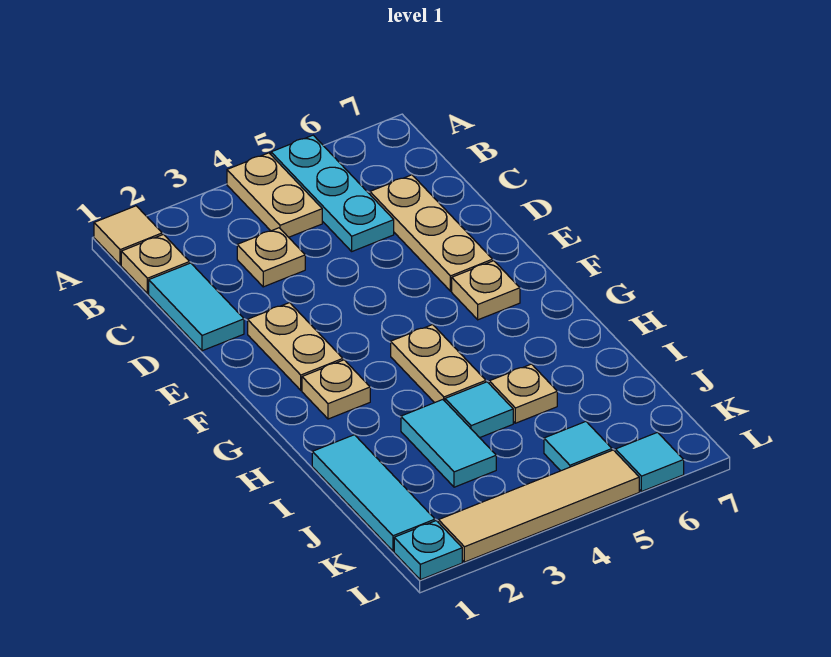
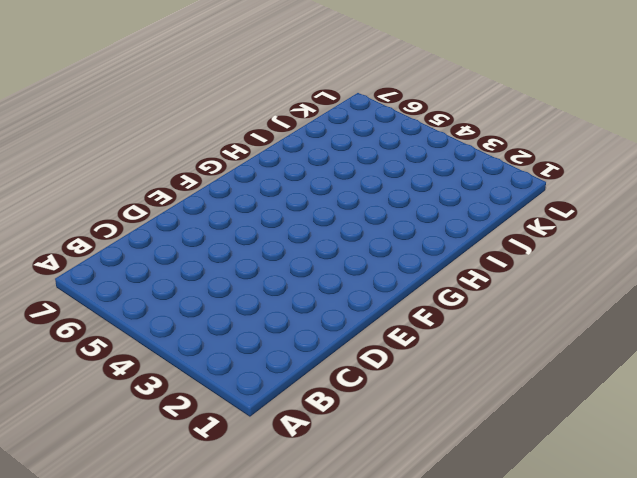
none -> tan 1x1 tile [94,206,162,265]
none -> tan 1x2 plate [227,153,322,237]
none -> cyan 1x3 plate [271,135,394,251]

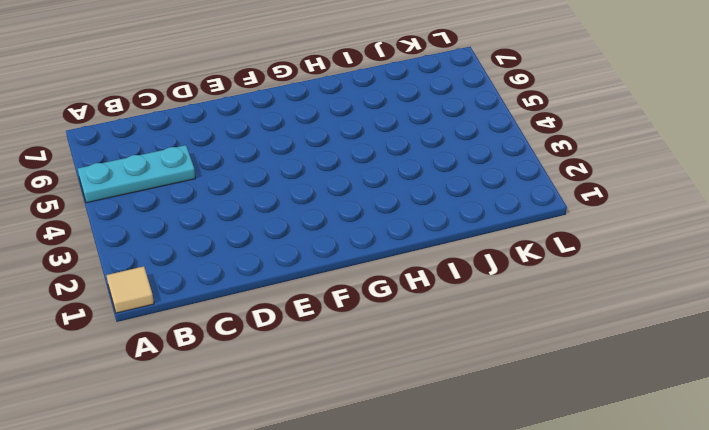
none -> tan 1x2 plate [227,153,322,237]
none -> tan 1x1 plate [121,234,190,294]
none -> cyan 1x2 tile [149,263,244,351]

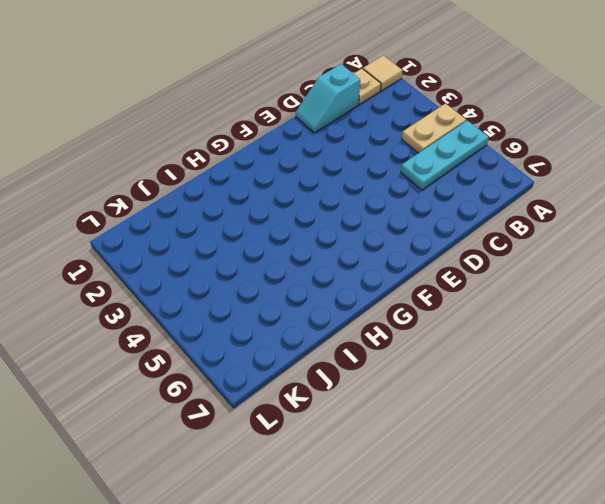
cyan 1x2 slope [296,64,360,133] -> cyan 1x2 tile [149,263,244,351]
none -> tan 1x1 plate [237,228,305,287]
none -> tan 1x3 plate [370,175,493,291]
none -> tan 1x2 plate [248,303,343,390]

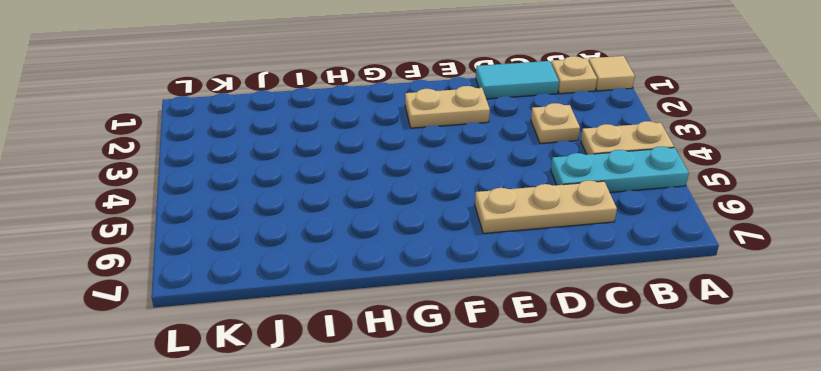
none -> tan 1x1 plate [452,261,520,320]
none -> tan 1x1 plate [302,360,370,419]
none -> tan 1x2 plate [391,325,486,403]

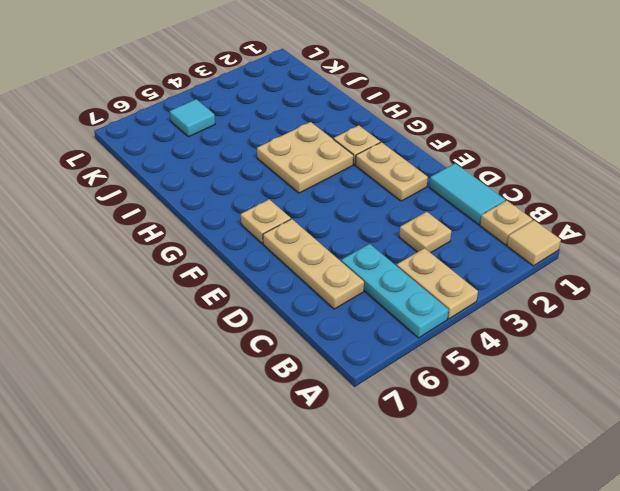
tan 2x2 plate [257,122,353,193] -> tan 1x2 plate [391,325,486,403]
none -> cyan 1x3 tile [312,435,435,551]
none -> cyan 1x2 tile [401,400,496,487]
none -> cyan 1x1 tile [445,382,513,438]

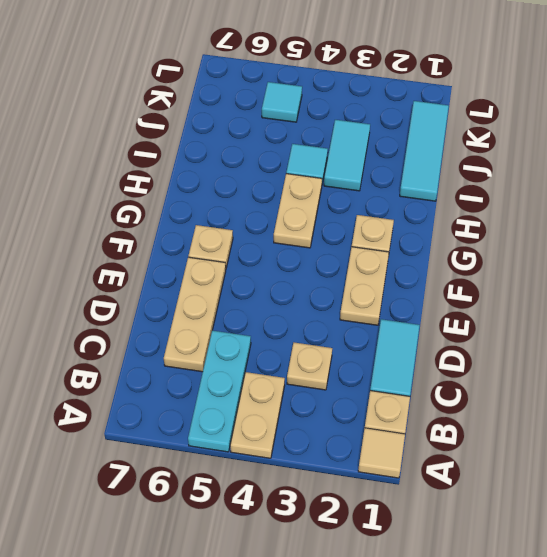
none -> tan 1x1 plate [489,364,557,423]
none -> cyan 1x1 plate [394,521,462,580]
none -> tan 1x4 tile [438,450,639,562]

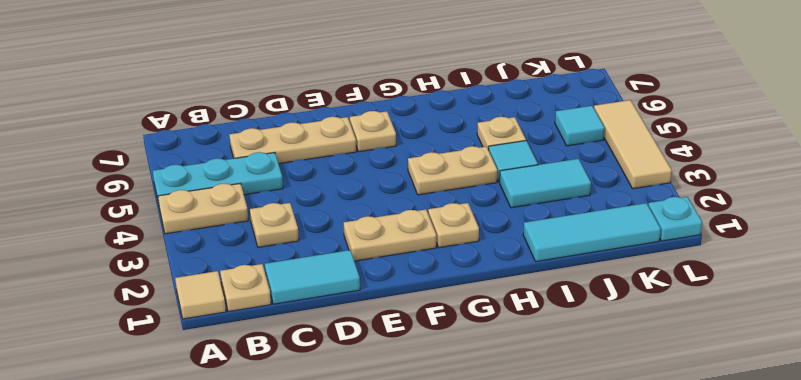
tan 1x3 tile [594,100,672,189] -> tan 1x4 tile [438,450,639,562]
none -> cyan 1x1 tile [615,432,684,492]

